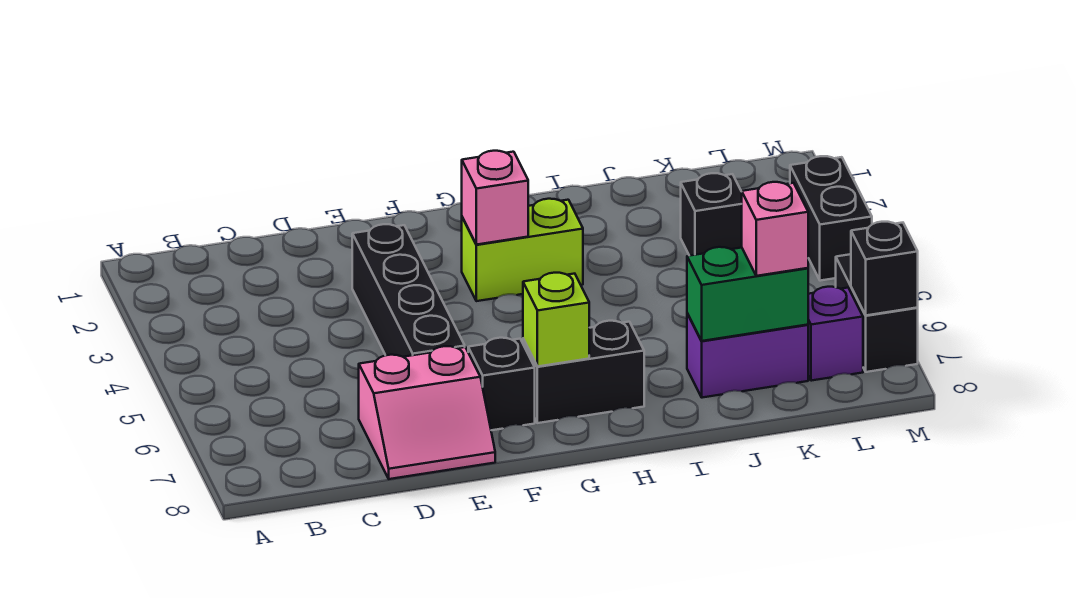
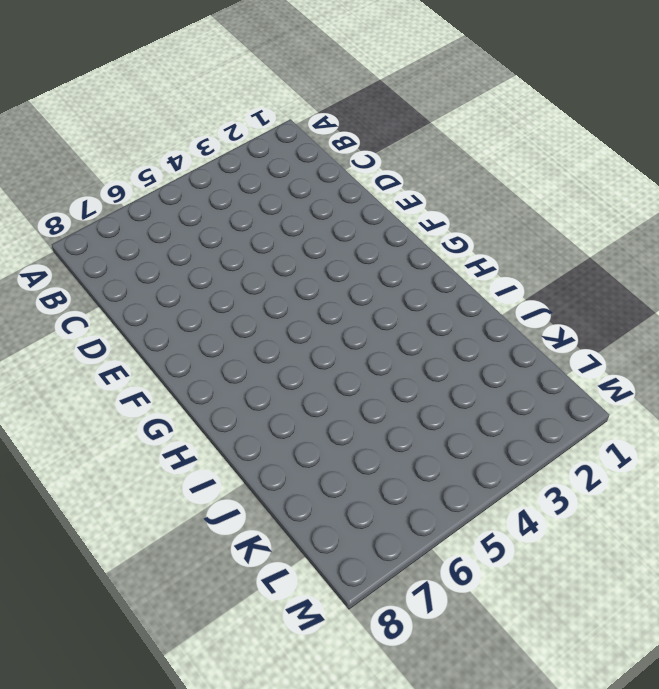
none -> pink 2x2 slope [359,346,495,479]
none -> black 1x4 brick [352,224,465,357]
none -> black 1x1 brick [468,338,535,430]

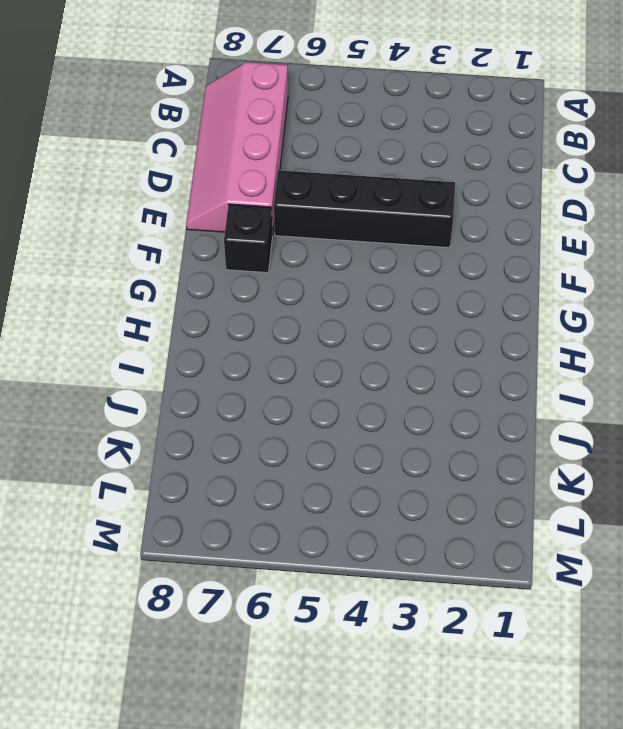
pink 2x4 slope [186,62,288,235] -> pink 2x2 slope [359,346,495,479]
none -> lime 1x2 brick [462,199,583,301]
none -> black 1x2 brick [523,321,644,423]
none -> purple 1x2 brick [687,313,808,398]

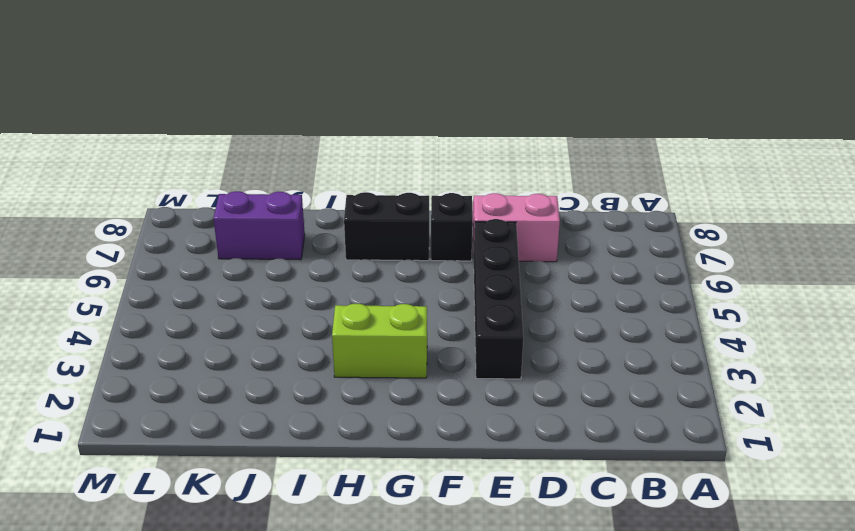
none -> black 1x1 brick [681,173,742,256]
none -> purple 1x1 brick [808,287,863,381]
none -> black 1x2 brick [790,156,872,281]

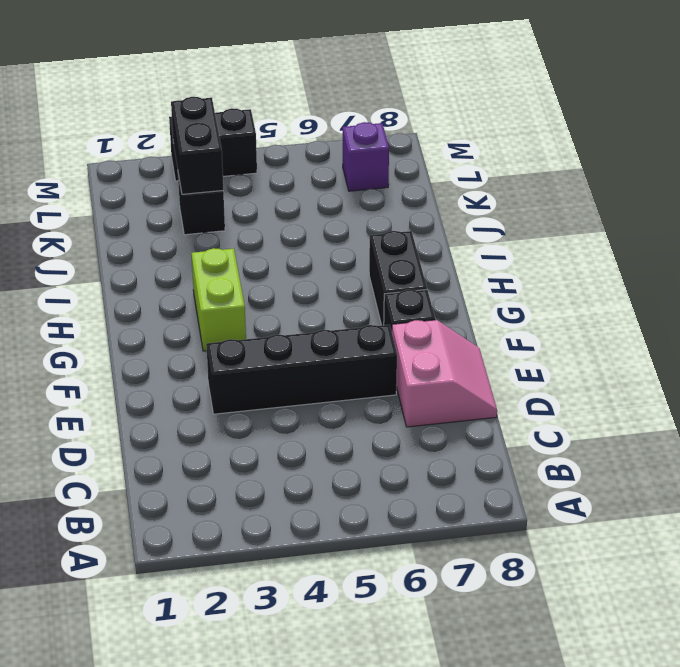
black 1x2 brick [171,97,223,194] -> black 1x2 brick turned to [836,254,918,372]
none -> purple 1x2 brick [687,313,808,398]
none -> pink 1x1 brick [462,151,528,245]
none -> lime 1x1 brick [523,273,589,367]

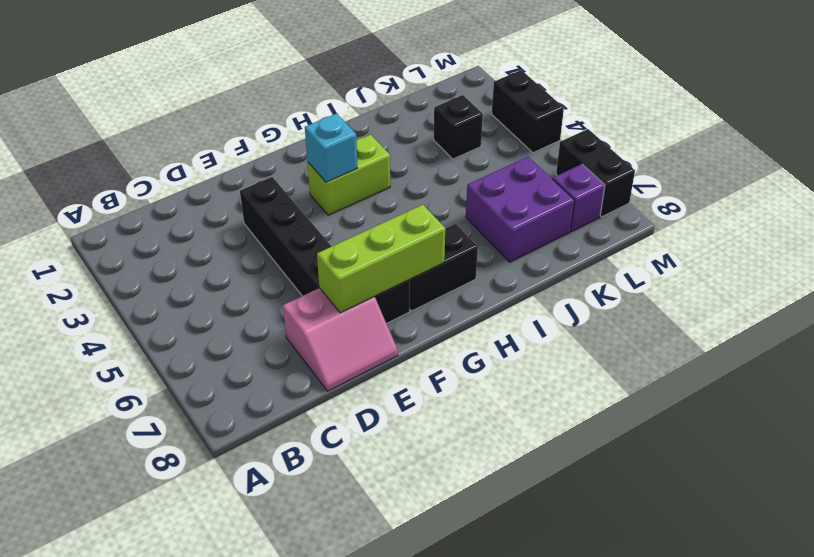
lime 1x3 brick [317,205,445,313] -> lime 1x1 brick [523,273,589,367]
cyan 1x1 brick [305,113,357,182] -> pink 1x1 brick [462,151,528,245]
purple 2x2 brick [466,157,574,262] -> purple 1x2 brick [687,313,808,398]
none -> green 1x2 brick [687,247,808,341]
none -> black 1x1 brick [851,222,918,315]
none -> pink 1x1 brick [742,182,808,276]

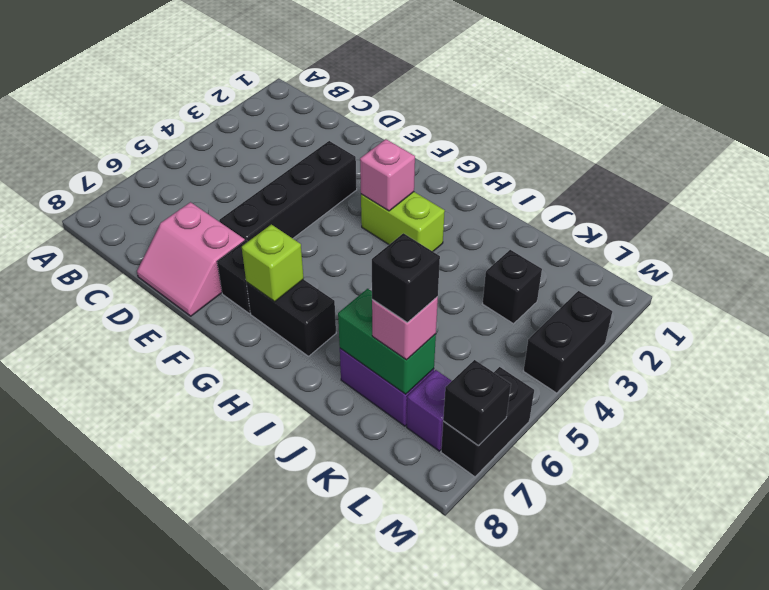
black 1x1 brick [372,233,440,323] -> none

